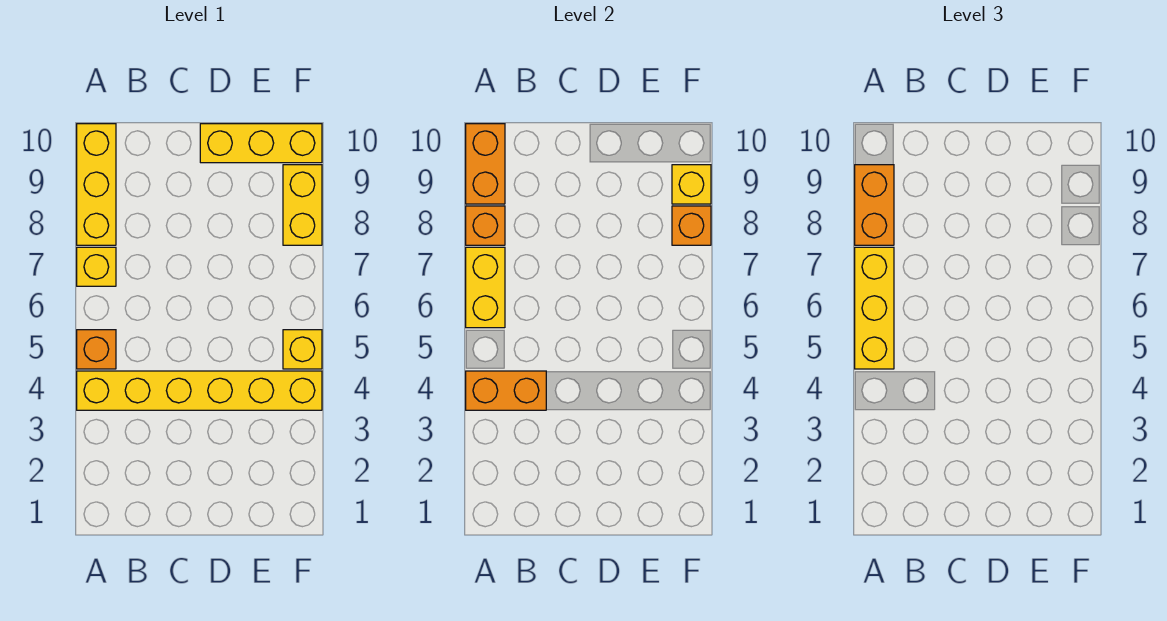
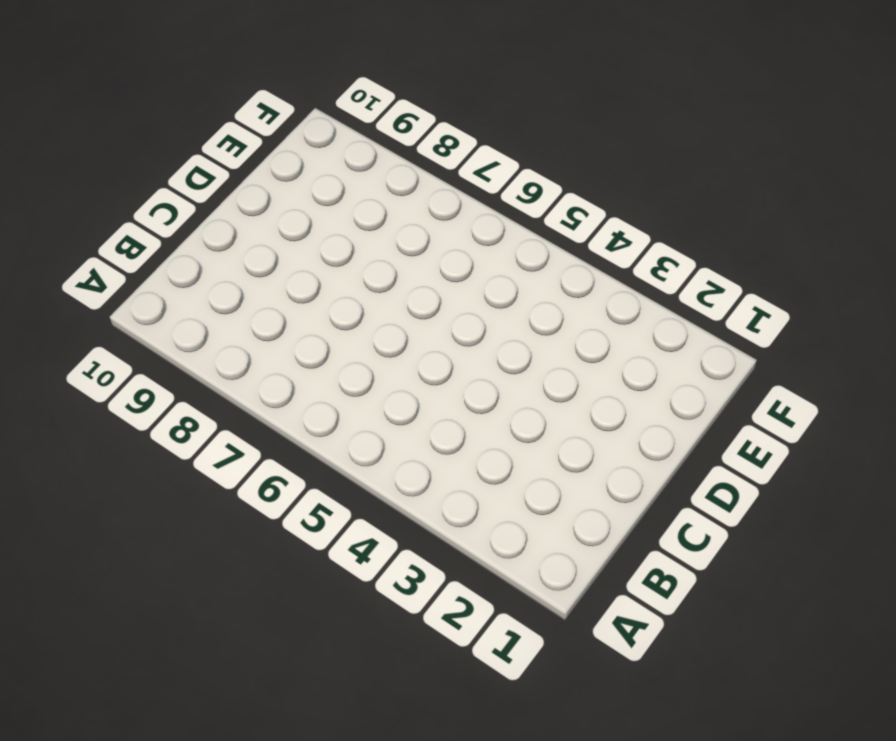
none -> yellow 1x6 brick [77,371,322,410]
none -> orange 1x1 brick [77,330,116,369]
none -> yellow 1x1 brick [77,247,116,286]

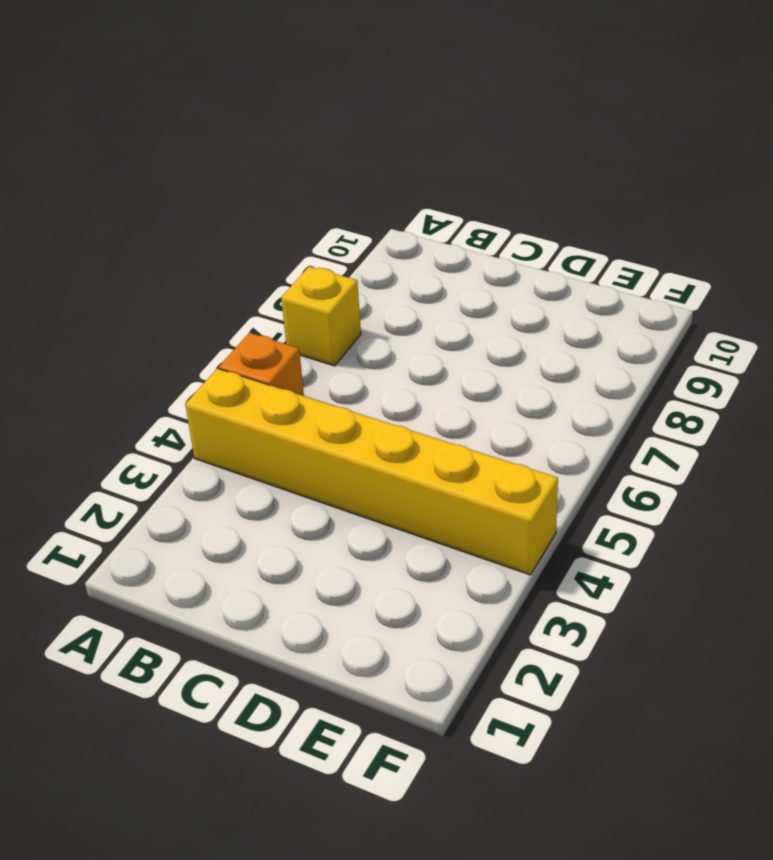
none -> yellow 1x3 brick [77,124,116,245]
none -> yellow 1x3 brick [200,124,322,163]
none -> yellow 1x1 brick [283,330,322,369]

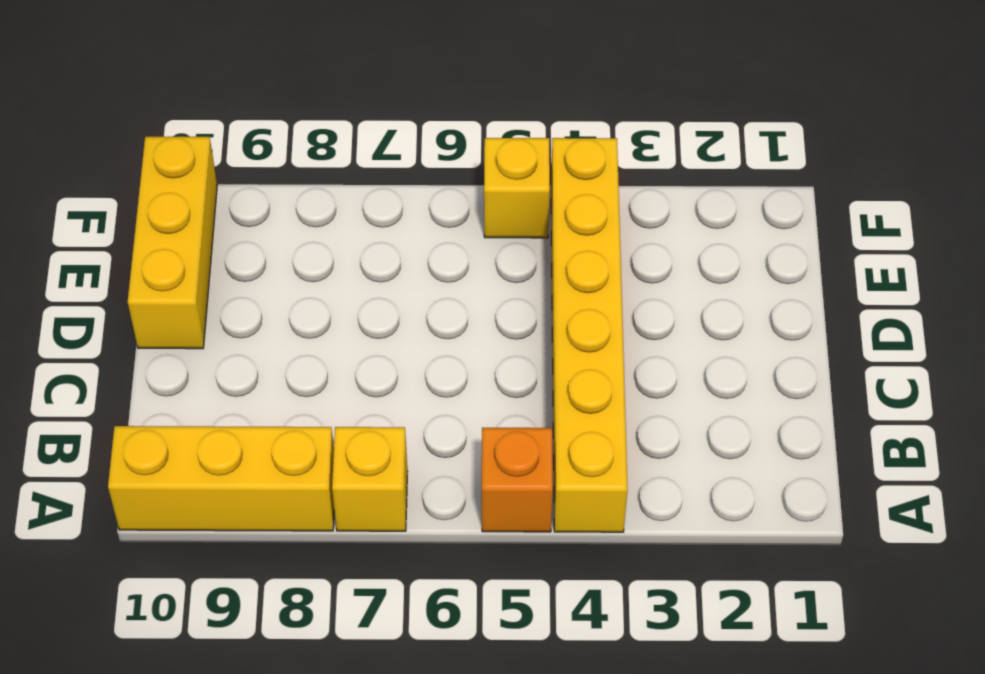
none -> yellow 1x2 brick [283,165,322,245]
none -> orange 1x2 brick [466,371,546,410]
none -> yellow 1x2 brick [466,247,505,328]

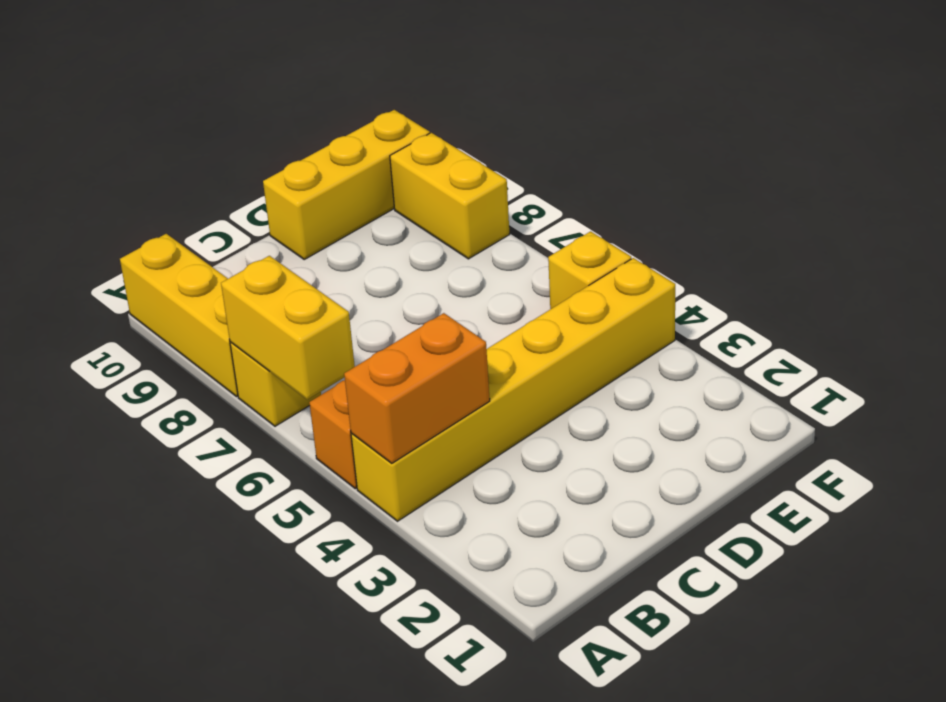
none -> orange 1x1 brick [466,206,505,245]
none -> orange 1x2 brick [466,124,505,204]
none -> orange 1x1 brick [672,206,711,245]

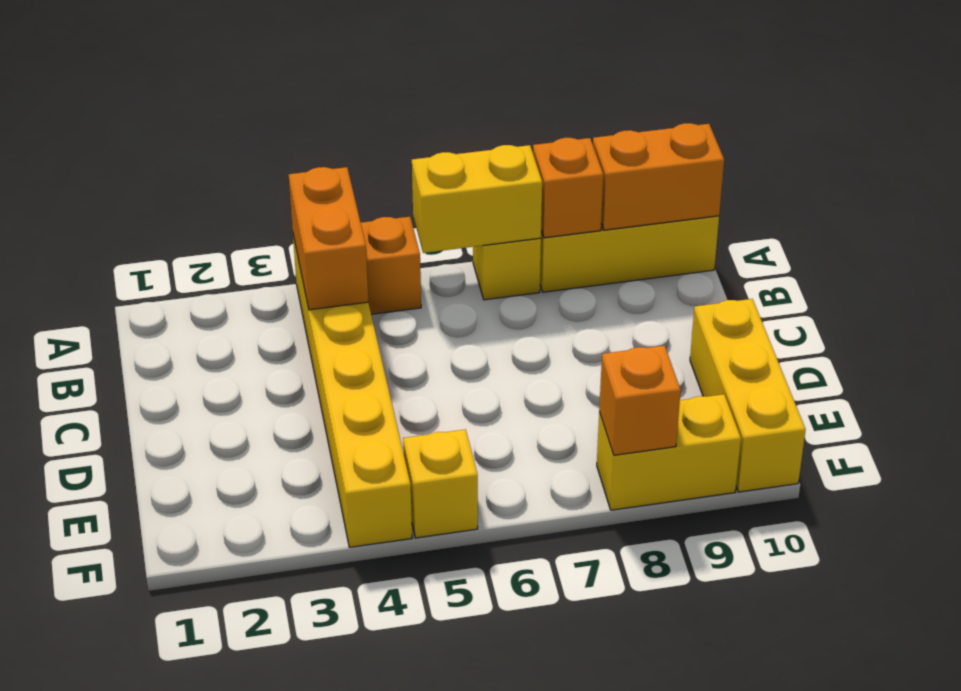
none -> yellow 1x1 brick [672,165,711,204]
none -> yellow 1x3 brick [855,247,894,369]
none -> orange 1x2 brick [855,165,894,245]

